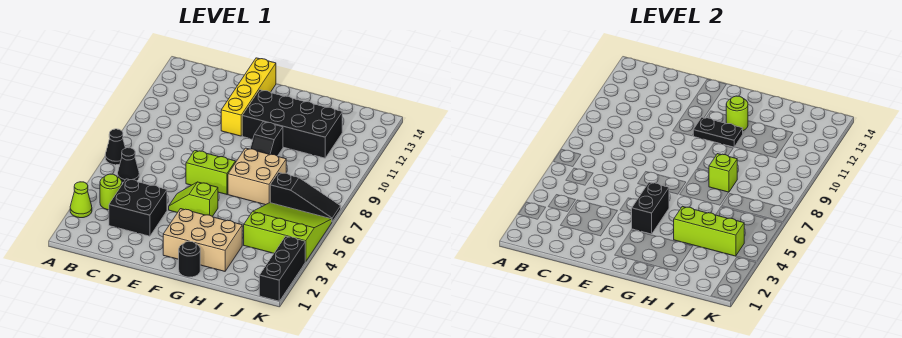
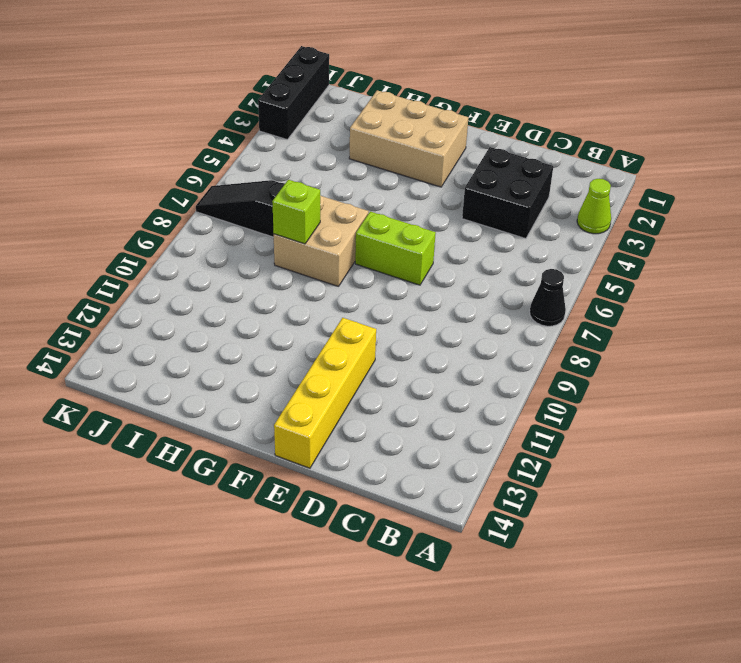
none -> lime 1x1 round brick [100,174,122,210]
none -> black 1x1 cone [118,148,139,183]
none -> lime 1x2 slope [169,182,218,217]

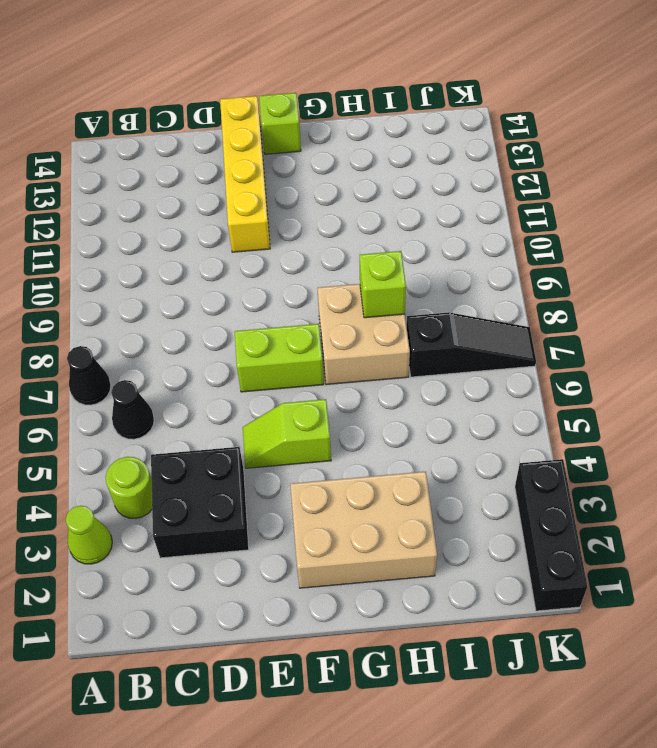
lime 1x1 brick [259,93,301,154] -> none
none -> black 2x4 brick [242,90,342,158]
none -> black 1x1 round brick [179,241,200,277]
none -> black 1x2 slope [250,122,283,156]

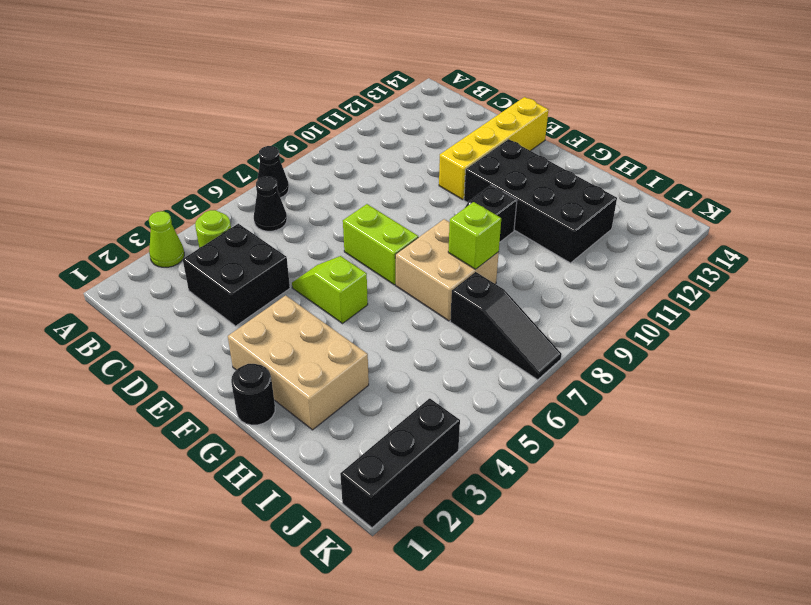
none -> lime 3x3 slope [244,203,332,262]
none -> black 1x2 brick [632,182,669,234]
none -> black 1x2 plate [693,117,743,147]

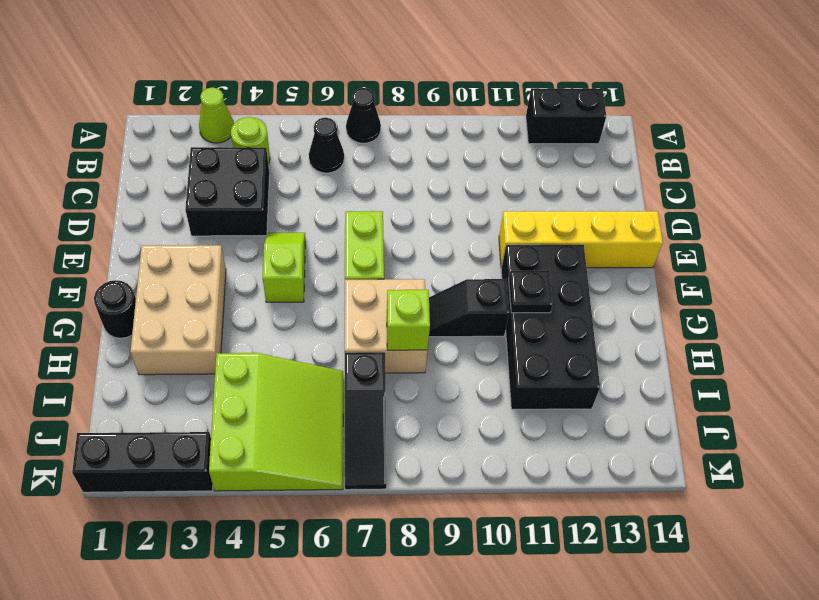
black 1x2 brick [526,88,606,144] -> black 1x2 brick moved to [632,182,669,234]
black 1x1 plate [509,270,553,313] -> black 1x2 plate [693,117,743,147]
none -> lime 1x1 round brick [726,96,748,131]
none -> lime 1x3 brick [674,206,744,256]

